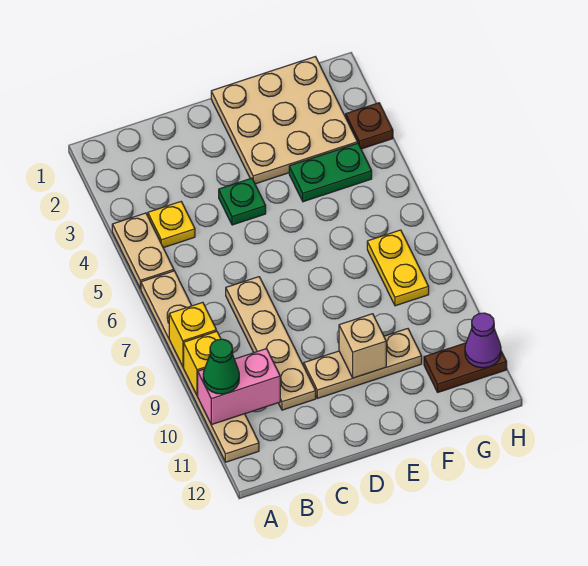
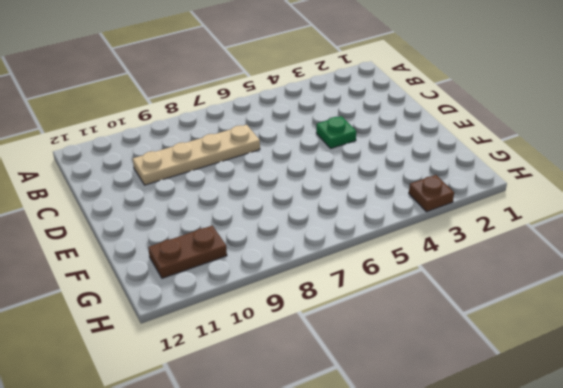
brown 1x2 plate [148,226,227,278] -> brown 1x2 plate turned to [424,343,507,392]
none -> tan 1x2 plate [112,213,174,289]
none -> tan 1x6 plate [141,271,259,462]
none -> yellow 1x1 plate [148,202,195,248]

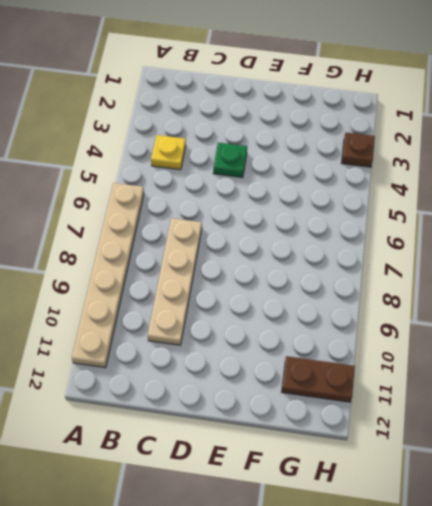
none -> tan 1x2 plate [112,213,174,289]
none -> tan 1x3 plate [304,329,422,398]
none -> tan 3x3 plate [211,57,358,184]

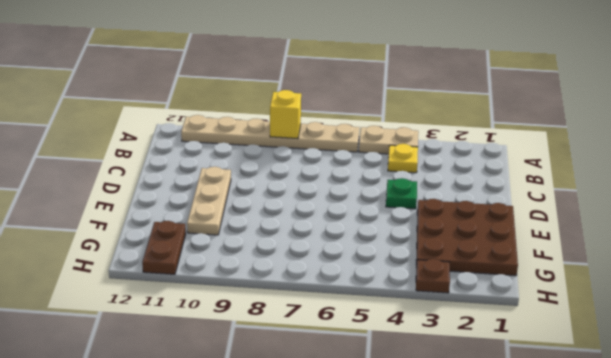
brown 3x3 plate [416,199,518,276] -> tan 3x3 plate [211,57,358,184]
none -> tan 1x4 plate [226,277,316,410]
none -> green 1x2 plate [289,143,372,202]
none -> yellow 1x2 plate [367,230,429,306]

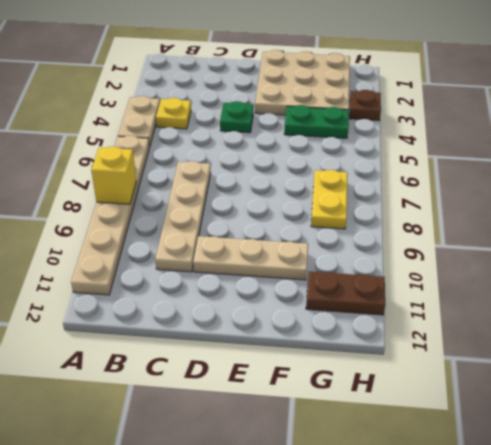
none -> yellow 1x1 brick [184,331,221,396]
none -> pink 1x2 brick [198,348,280,425]
none -> tan 1x1 brick [339,314,386,378]

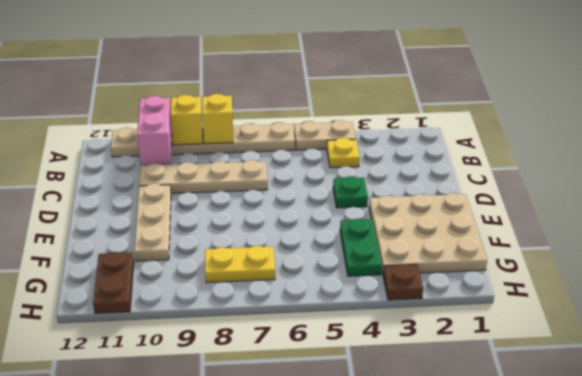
none -> tan 1x1 brick [339,314,386,378]
none -> purple 1x1 cone [465,313,501,368]
none -> green 1x1 cone [203,339,239,394]

